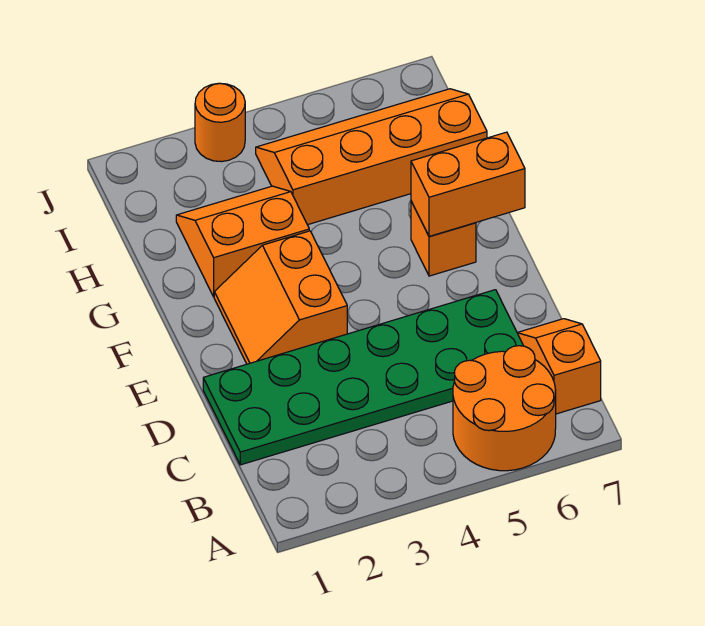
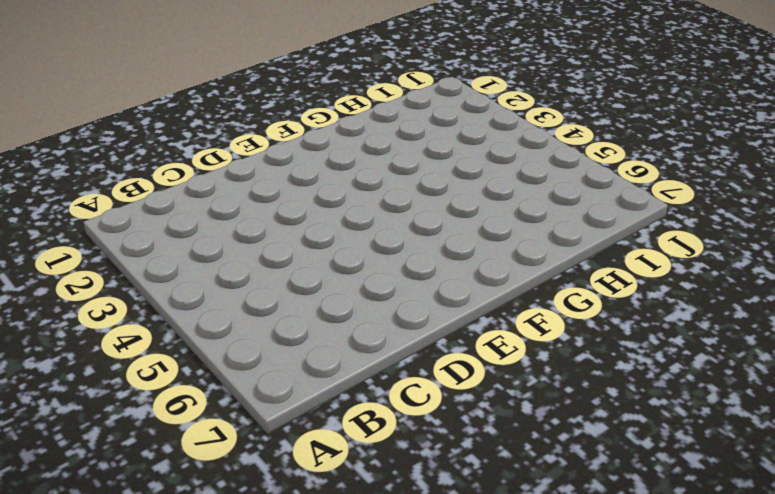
none -> orange 2x2 round brick [453,346,556,471]
none -> orange 1x2 slope [518,319,601,414]

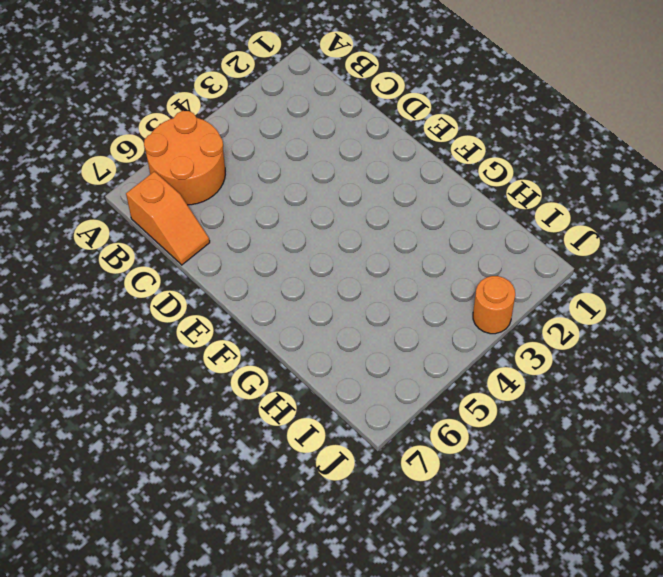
none -> green 2x6 plate [203,290,523,465]
none -> orange 2x2 slope [214,231,347,364]

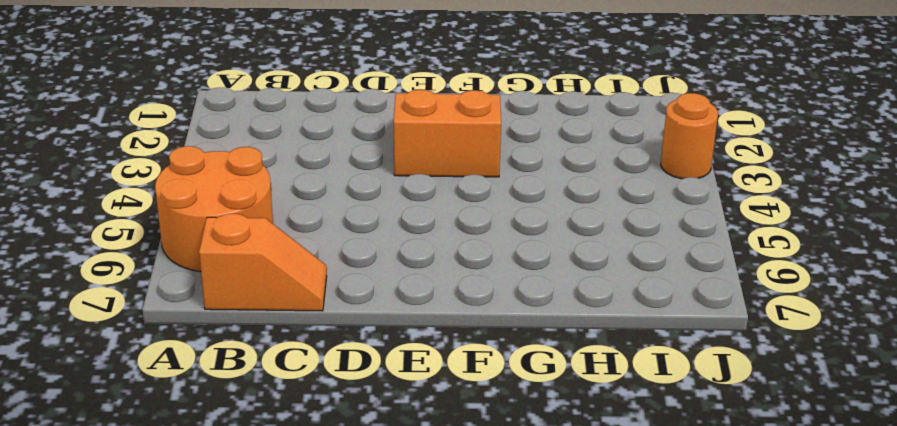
none -> green 2x6 plate [203,290,523,465]
none -> orange 1x1 brick [411,201,476,276]

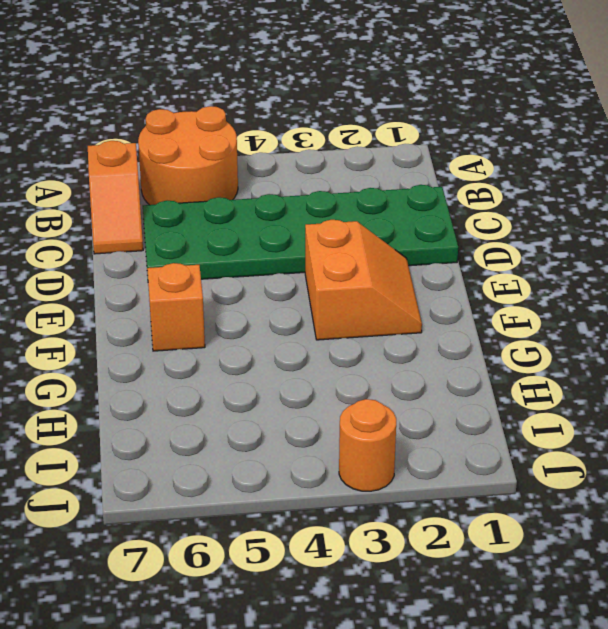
none -> orange 2x2 slope [176,186,309,297]
none -> orange 2x4 slope [256,89,487,225]

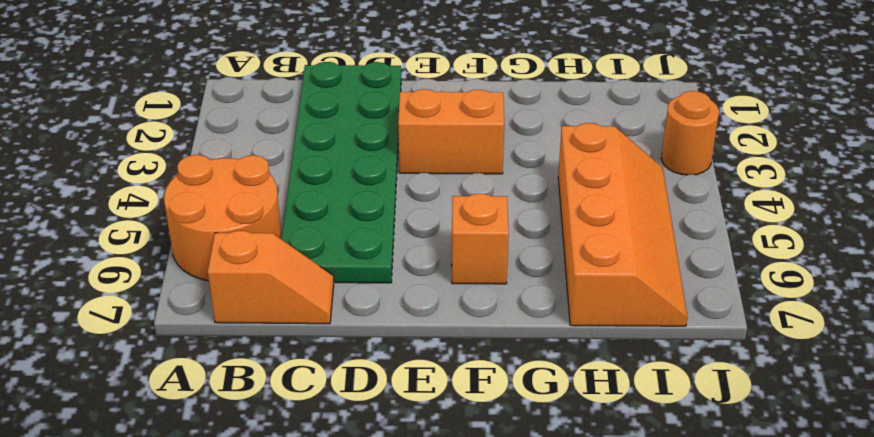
none -> orange 2x2 slope [176,186,309,297]
none -> orange 1x2 brick [411,132,525,236]

